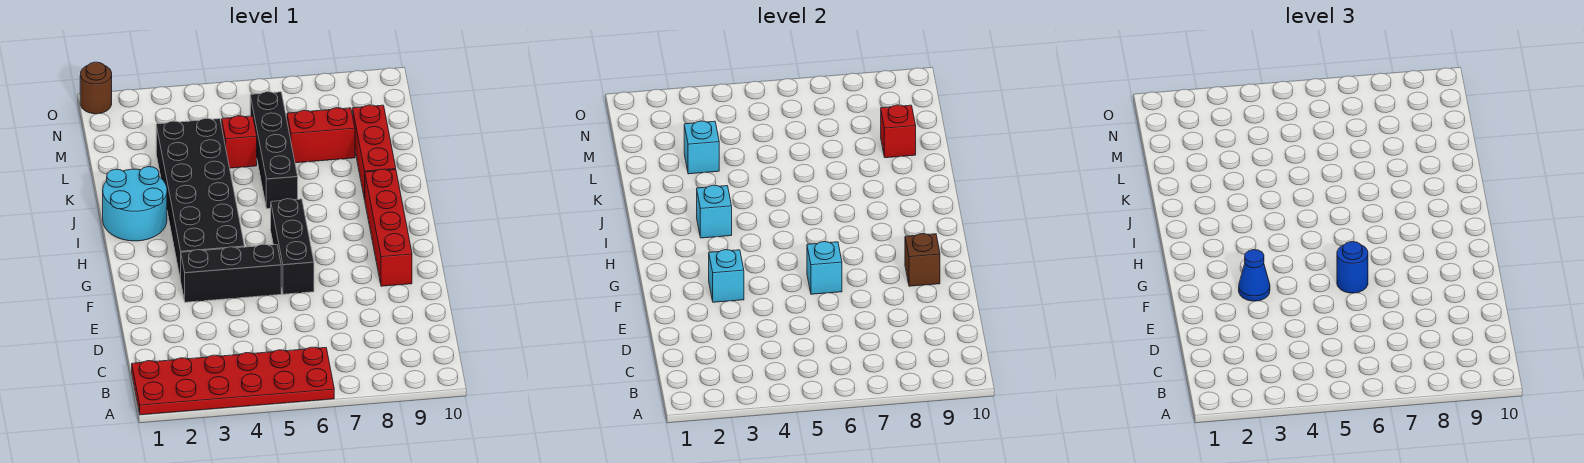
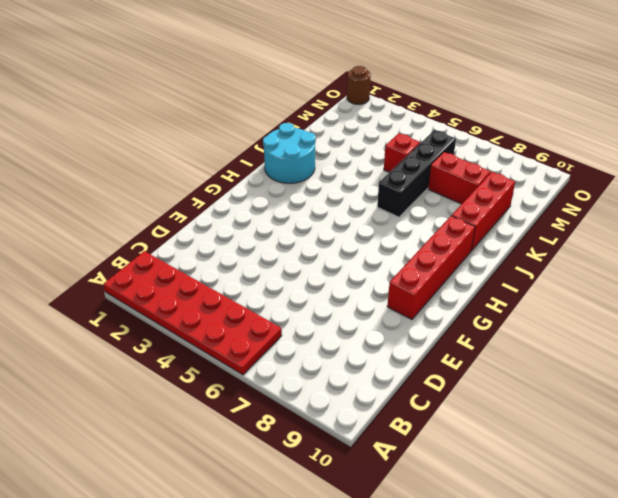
none -> black 1x3 brick [181,244,281,302]
none -> black 1x3 brick [271,199,314,294]
none -> black 2x6 brick [156,118,244,280]

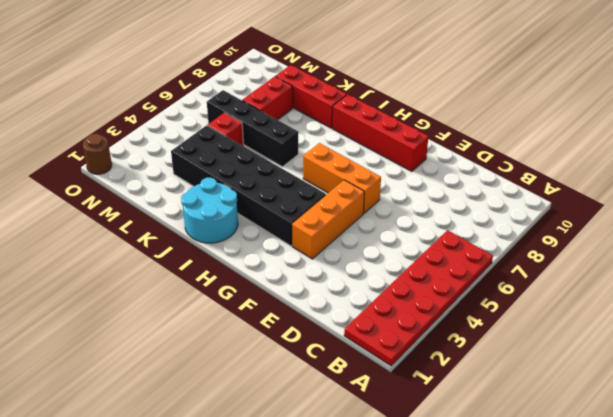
orange 1x3 brick [292,180,364,259] -> black 1x3 brick [181,244,281,302]
orange 1x3 brick [303,143,381,213] -> black 1x3 brick [271,199,314,294]
none -> cyan 1x1 brick [709,250,744,302]
none -> cyan 1x1 brick [807,242,842,294]
none -> brown 1x1 brick [905,234,940,286]

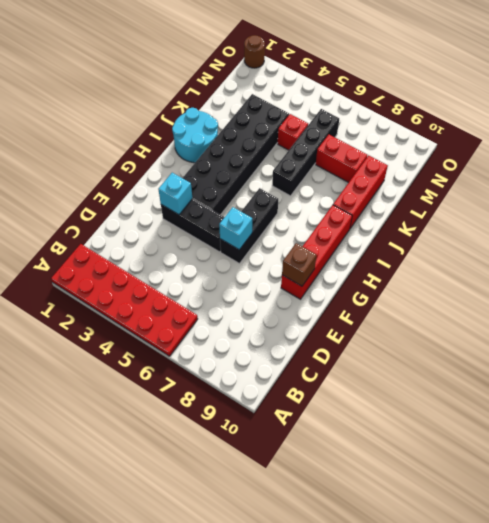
none -> cyan 1x1 brick [697,185,732,238]
none -> cyan 1x1 brick [684,121,719,174]
none -> red 1x1 brick [881,105,916,158]

